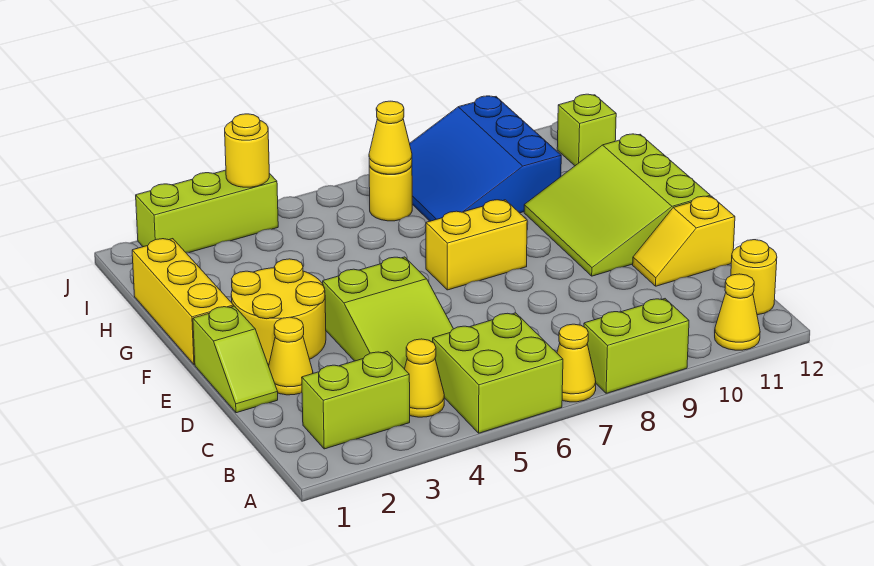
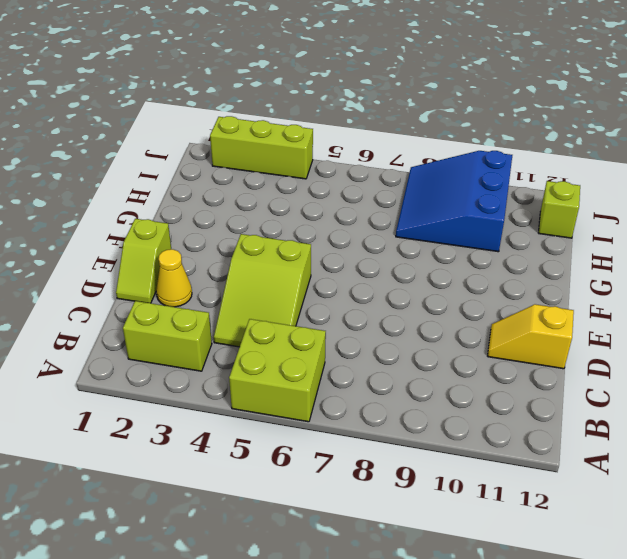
none -> yellow 1x1 cone [557,324,596,402]
none -> lime 1x2 brick [584,299,689,393]
none -> yellow 1x1 cone [715,274,760,350]

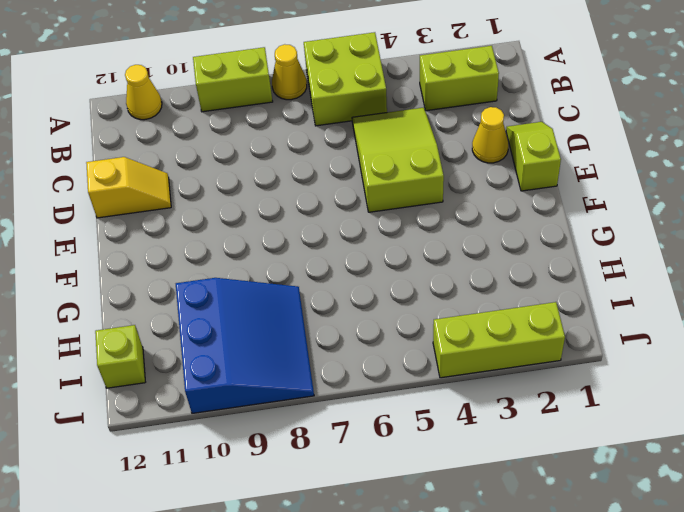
none -> yellow 1x1 cone [405,339,444,417]
none -> yellow 1x1 round brick [731,240,777,315]
none -> yellow 2x2 round brick [231,259,326,366]

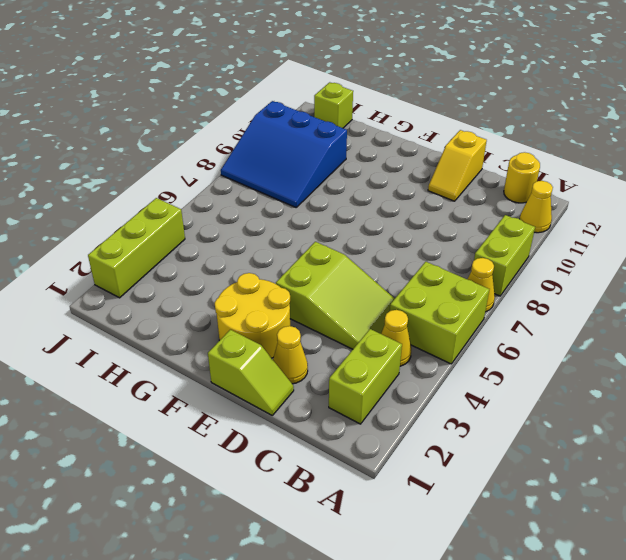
none -> lime 3x3 slope [524,134,710,276]
none -> yellow 1x3 brick [132,239,234,365]
none -> yellow 1x2 brick [426,200,527,290]

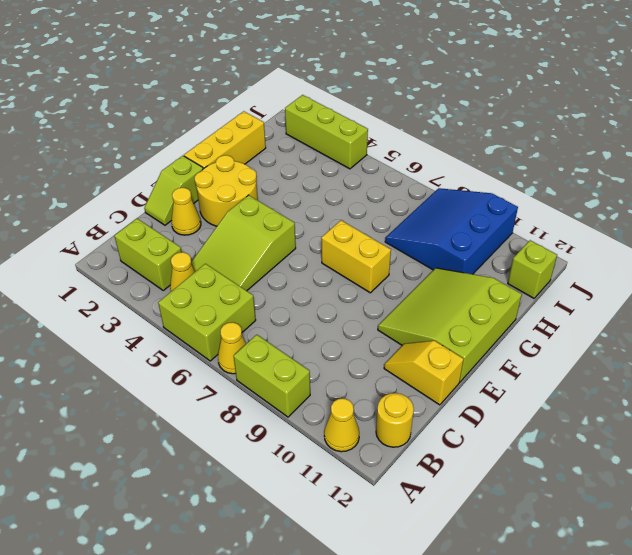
none -> yellow 1x1 round brick [369,166,412,221]
none -> yellow 1x1 cone [369,101,412,174]
none -> yellow 1x1 round brick [225,114,269,187]

